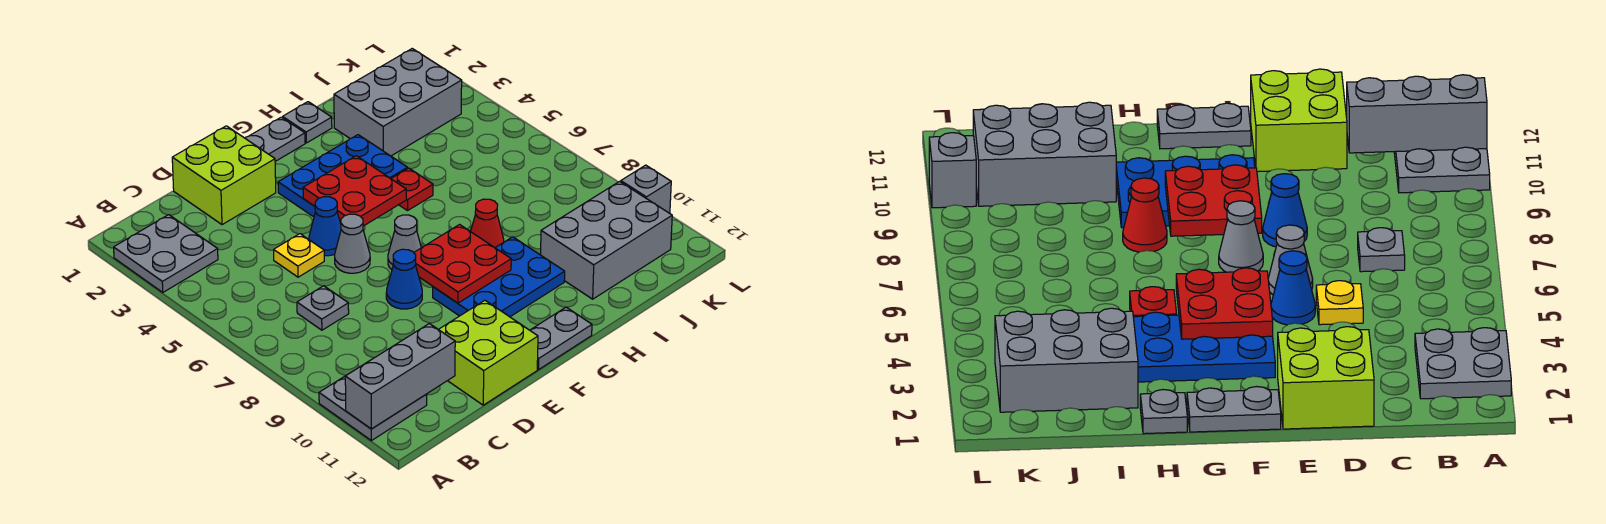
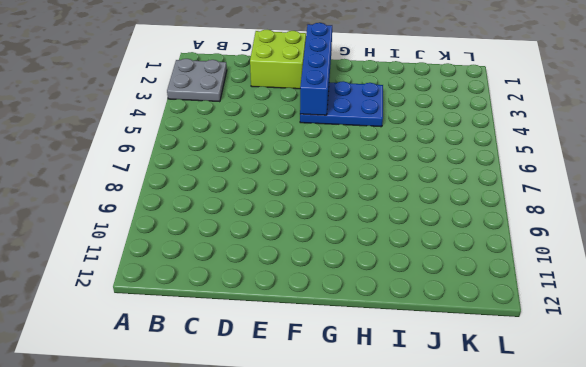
blue 1x4 brick [300,23,332,115] -> red 2x2 plate [303,156,406,226]
none -> grey 2x2 plate [319,376,427,441]
none -> grey 1x1 plate [297,286,349,330]
none -> yellow 1x1 plate [274,234,324,277]

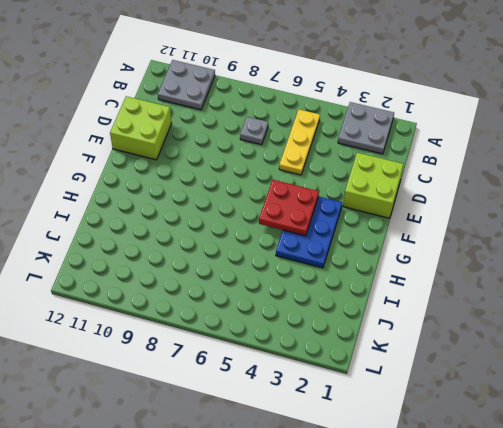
yellow 1x3 plate [279,109,320,175] -> yellow 1x1 plate [274,234,324,277]
none -> blue 1x1 cone [309,197,341,256]
none -> grey 1x1 cone [335,214,370,273]
none -> blue 1x1 cone [386,249,422,309]

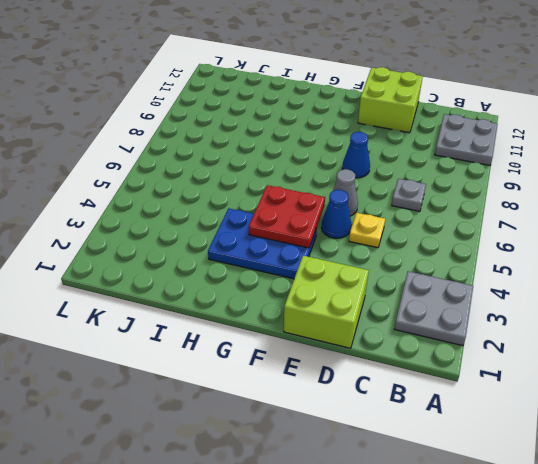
none -> grey 1x2 plate [245,117,305,161]
none -> grey 1x1 cone [388,215,421,270]
none -> blue 2x3 plate [433,237,565,317]

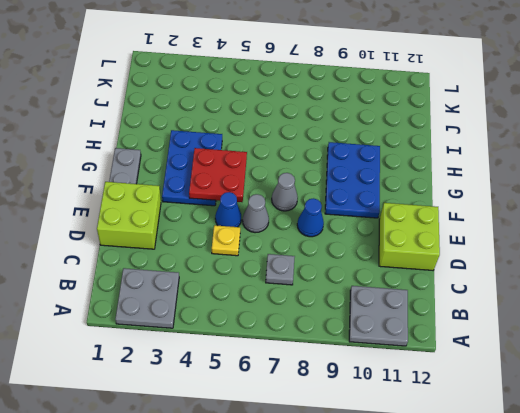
none -> grey 1x2 plate [530,307,592,370]
none -> grey 1x1 plate [283,102,332,143]
none -> red 1x1 plate [391,168,433,211]

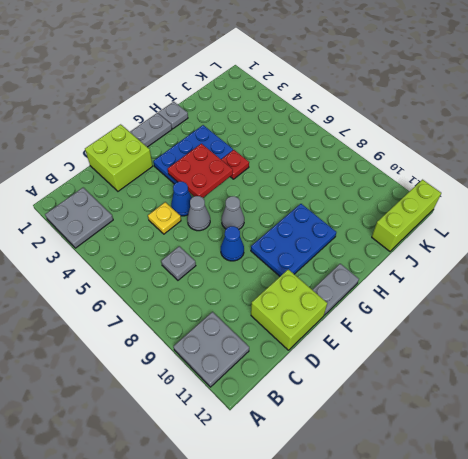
lime 1x3 brick [372,180,441,251] -> none
none -> red 1x1 cone [470,199,504,248]
none -> grey 2x3 brick [334,49,462,156]
none -> grey 2x3 brick [541,182,672,299]

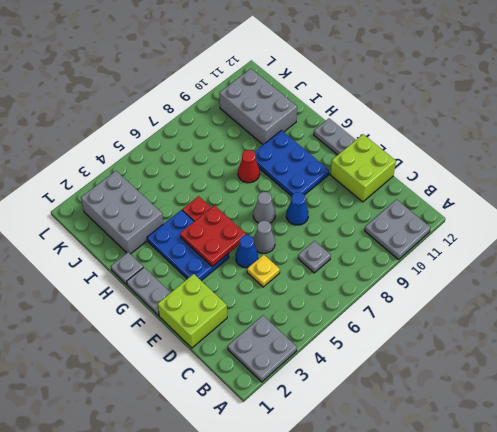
none -> grey 1x1 brick [621,165,671,213]
none -> grey 1x3 brick [345,324,455,429]
none -> red 2x2 plate [414,225,511,303]

